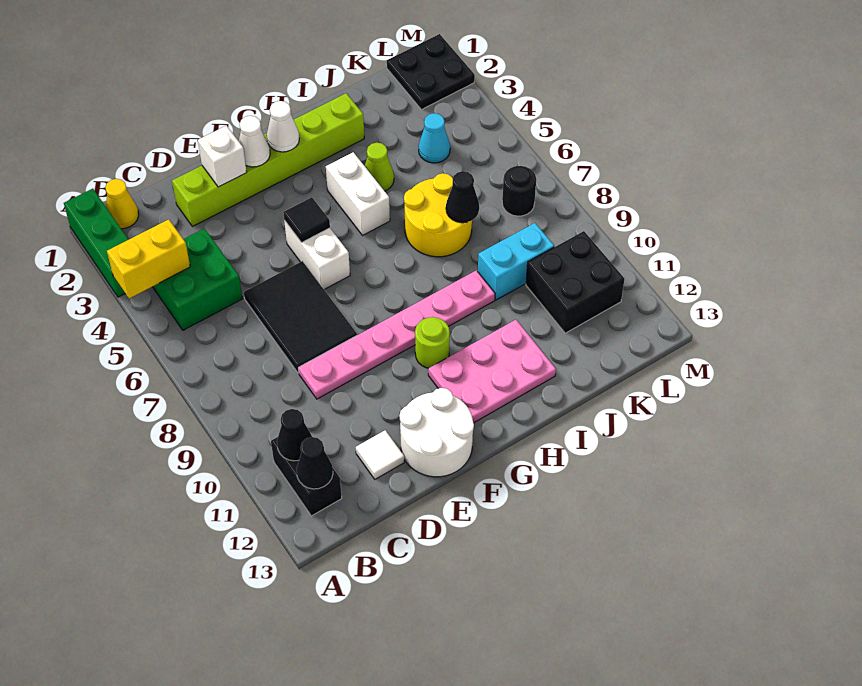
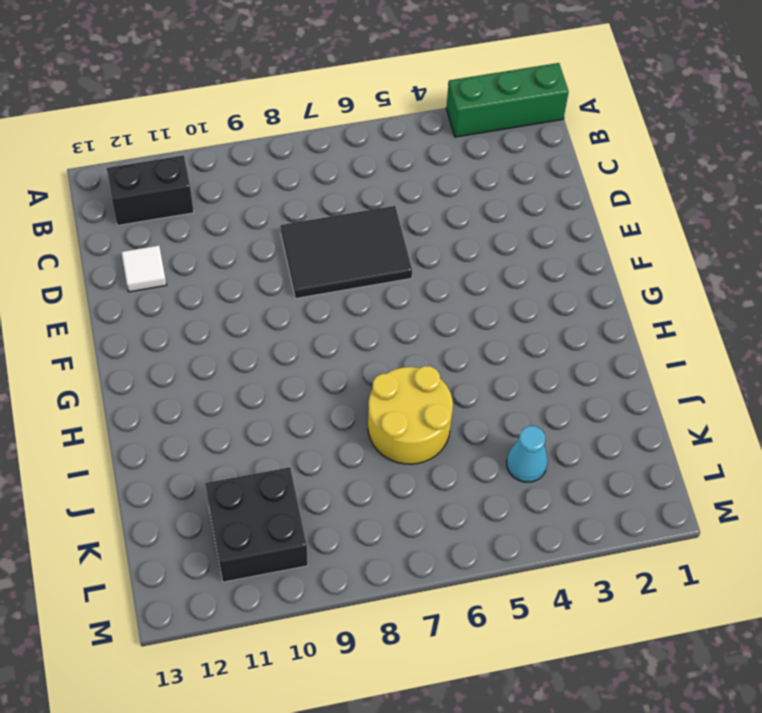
none -> yellow 1x1 cone [105,179,139,229]
none -> green 2x2 brick [153,228,242,330]
none -> lime 1x6 brick [172,93,364,227]

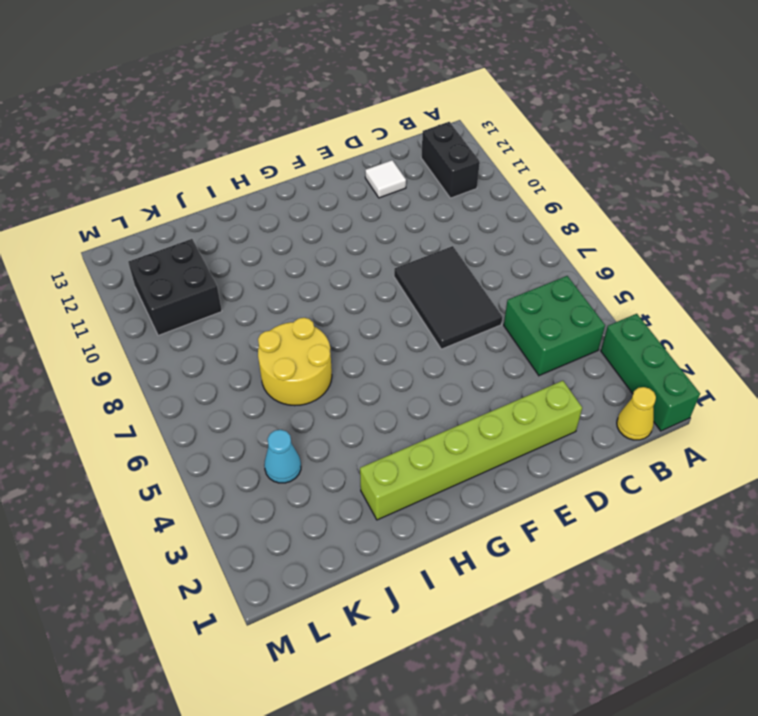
none -> pink 1x6 plate [298,270,495,399]
none -> white 2x2 round brick [399,388,474,477]
none -> white 1x2 brick [284,221,350,289]

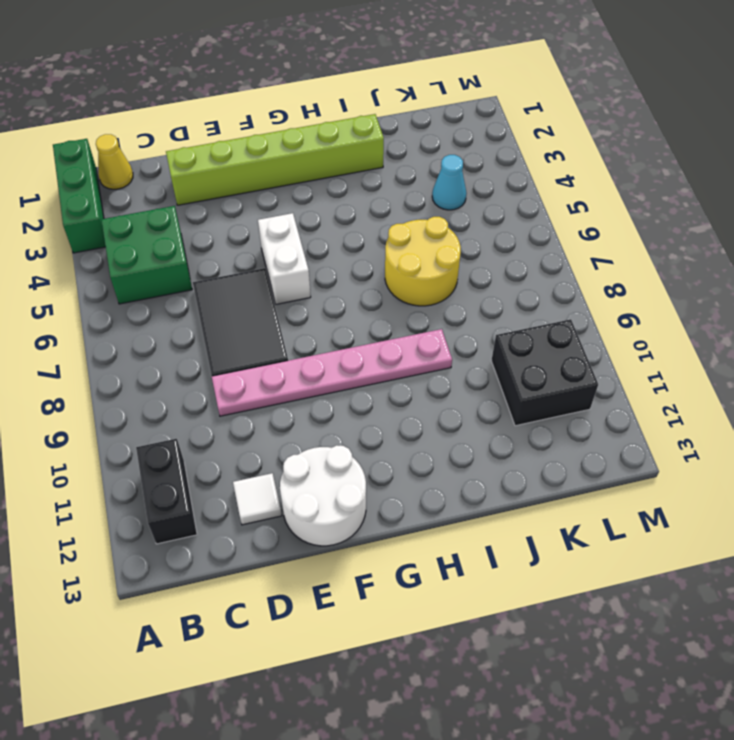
none -> lime 1x1 round brick [415,317,450,368]
none -> pink 2x3 plate [428,320,556,423]
none -> white 1x2 brick [326,152,390,235]

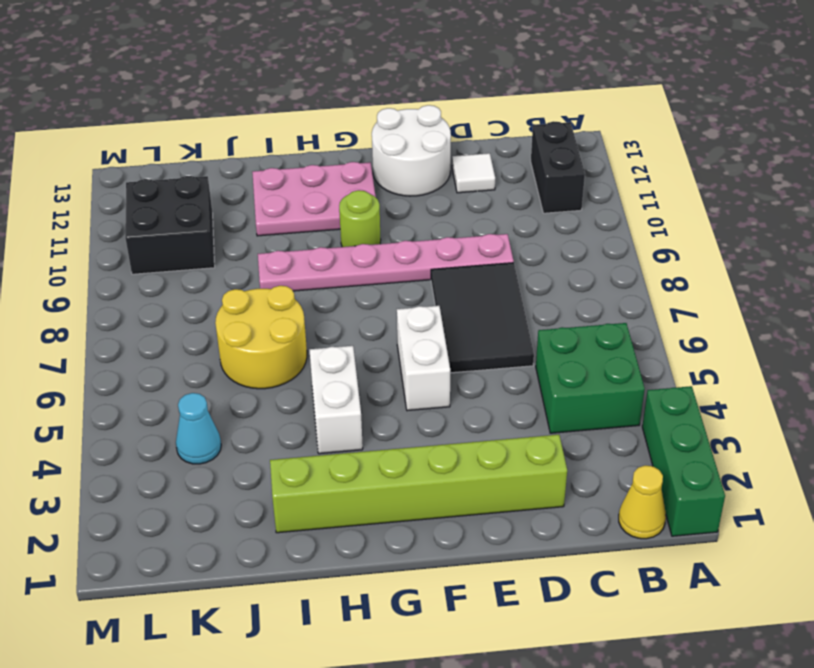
none -> lime 1x1 cone [365,143,394,191]
none -> cyan 1x2 brick [478,223,554,300]
none -> black 2x2 plate [387,34,475,110]

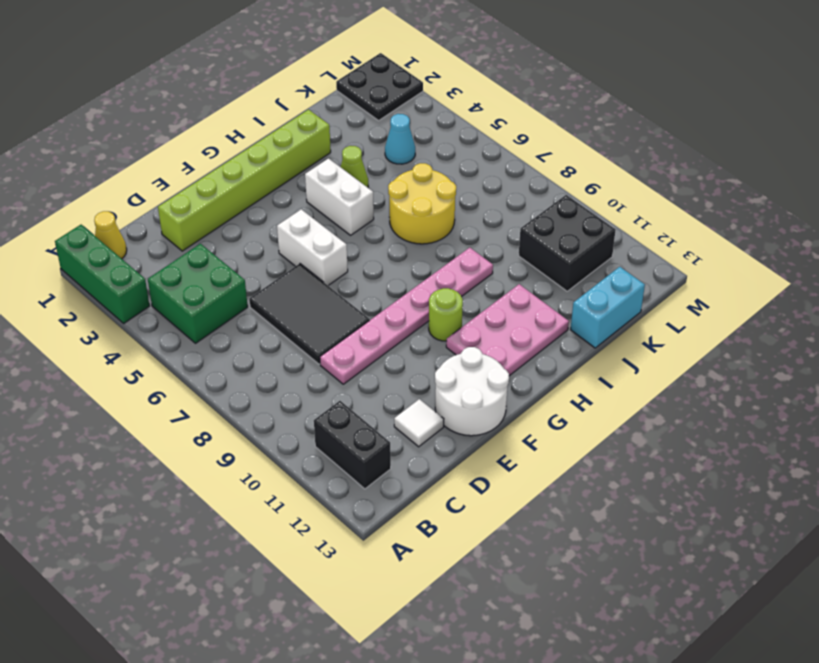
cyan 1x2 brick [570,267,645,348] -> cyan 1x2 brick moved to [478,223,554,300]
none -> black 1x1 round brick [502,166,536,216]
none -> yellow 1x2 brick [107,219,190,298]
none -> black 1x1 cone [277,409,312,461]

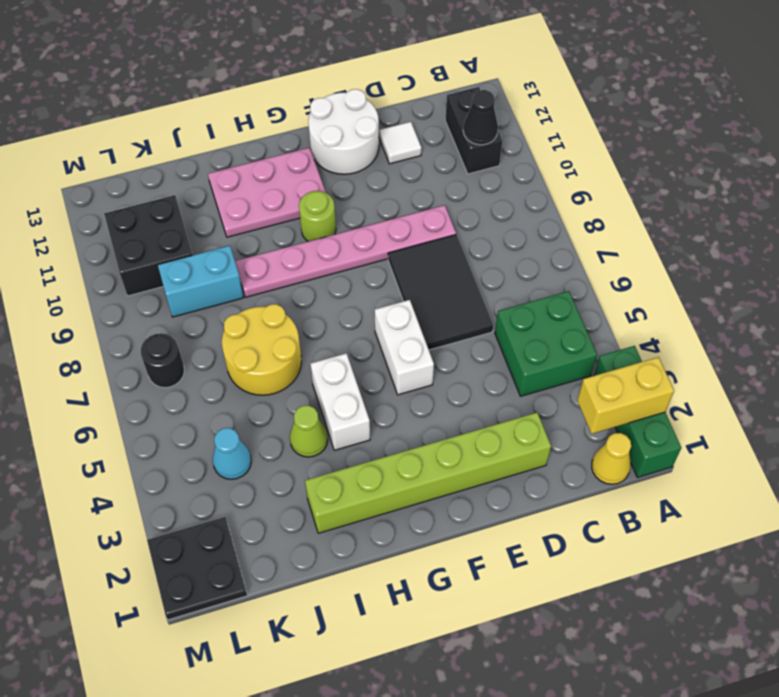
yellow 1x2 brick [577,357,674,434] -> yellow 1x2 brick moved to [107,219,190,298]
none -> black 1x1 cone [296,437,333,489]
none -> white 1x1 brick [198,126,247,187]
none -> white 1x1 cone [239,116,270,167]

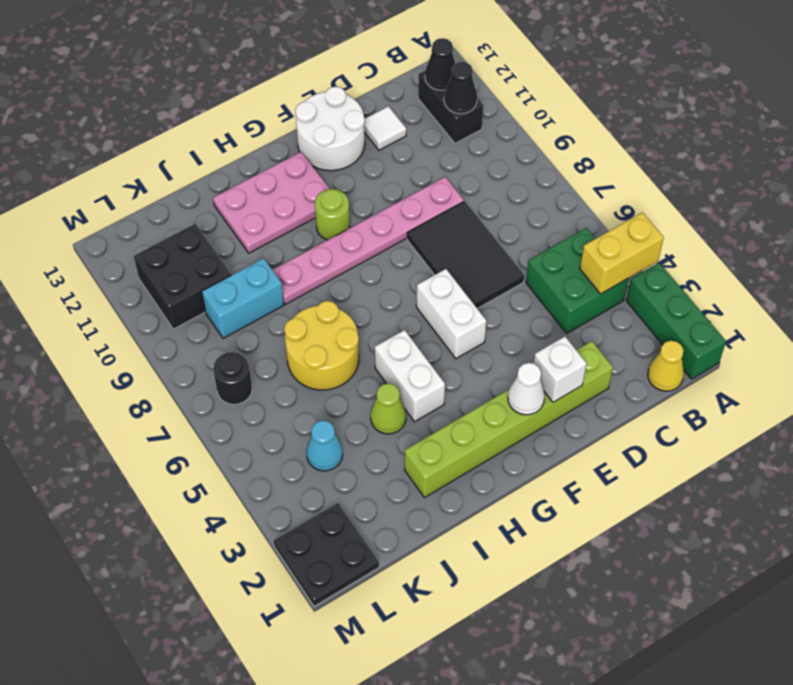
none -> black 1x1 tile [283,197,330,243]
none -> white 1x1 cone [267,101,299,152]
none -> black 1x1 cone [446,171,479,223]

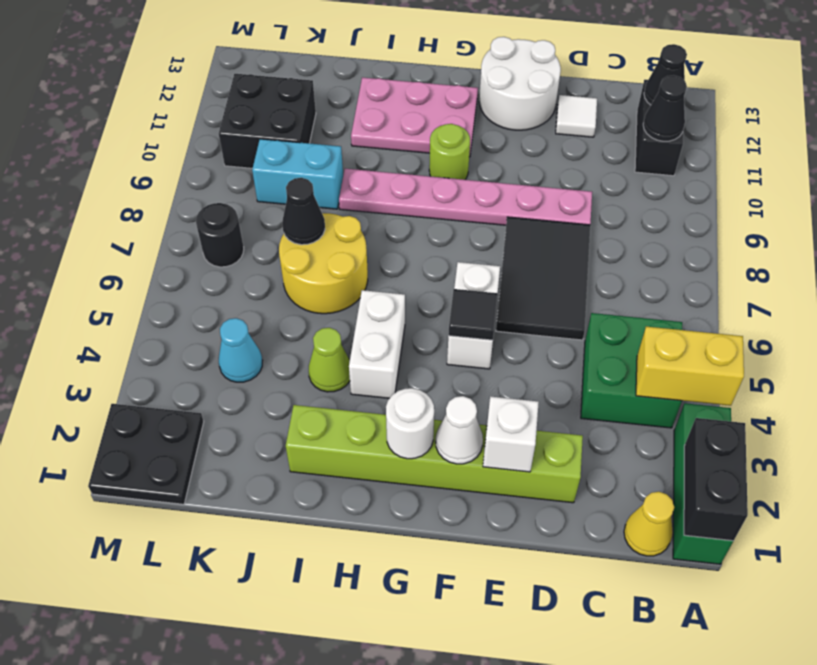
black 1x2 brick [684,418,748,541] -> none
white 1x1 round brick [386,388,434,459] -> white 1x1 cone [267,101,299,152]

